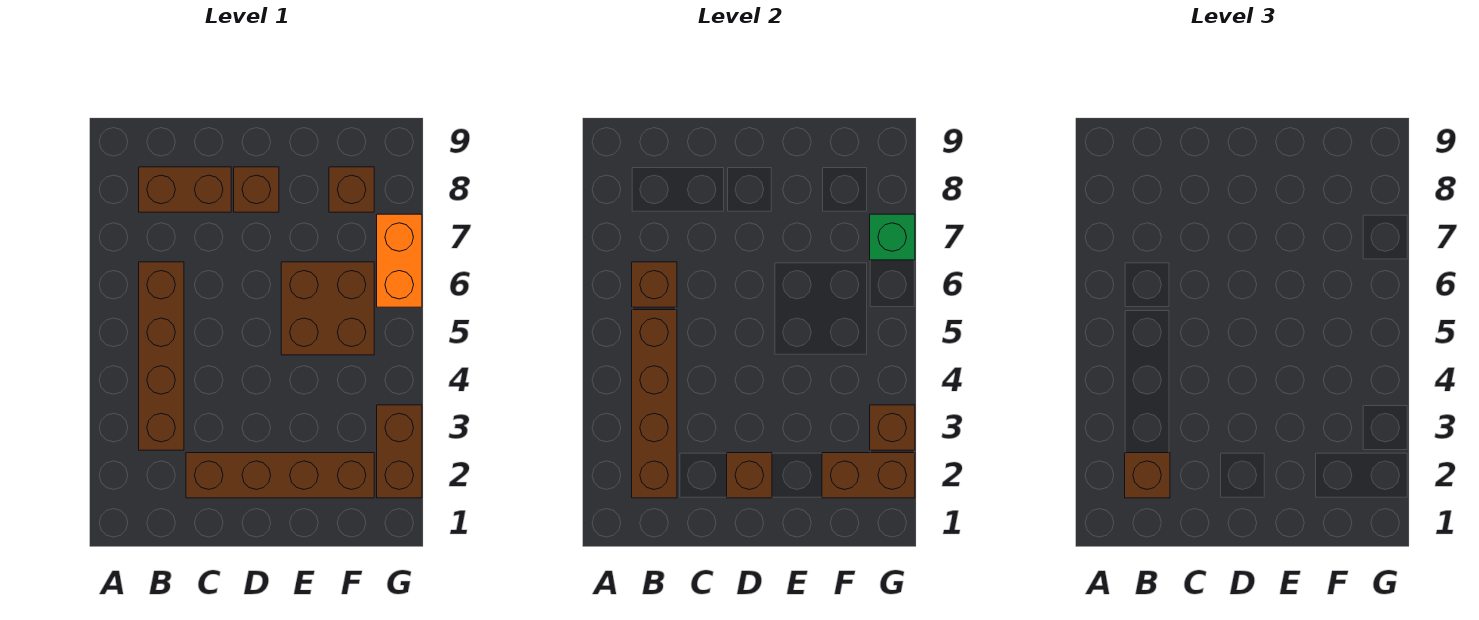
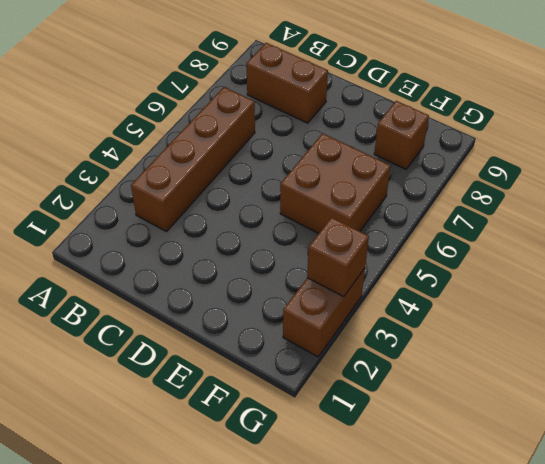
none -> brown 1x4 brick [186,453,374,498]
none -> brown 1x1 brick [234,167,279,212]
none -> orange 1x2 brick [377,214,422,307]

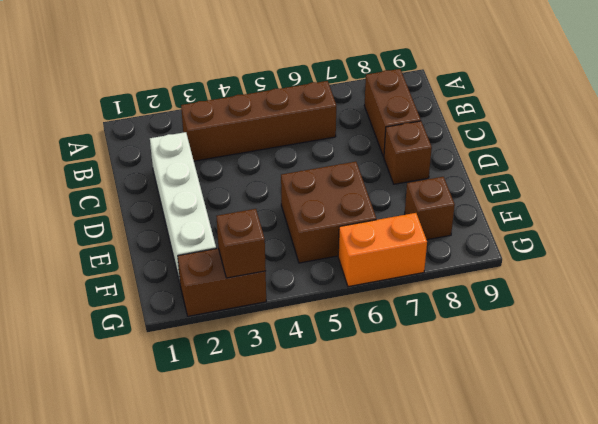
white 1x4 brick [150,132,216,282] -> brown 1x4 brick [186,453,374,498]
none -> brown 1x4 brick [632,310,677,498]
none -> brown 1x1 brick [632,262,677,307]
none -> brown 1x1 brick [727,453,772,498]

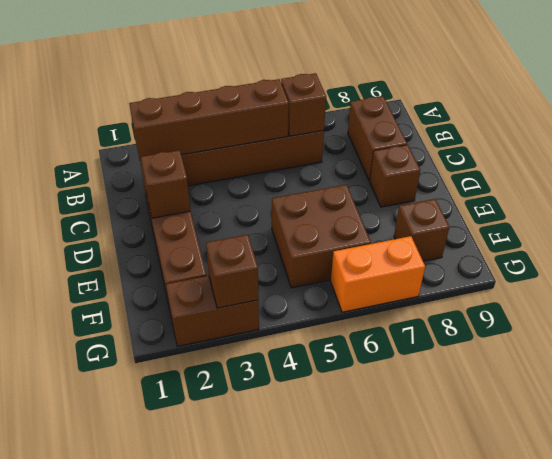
none -> brown 1x2 brick [822,453,915,498]
none -> green 1x1 brick [870,214,915,260]
none -> brown 1x1 brick [1125,453,1170,498]

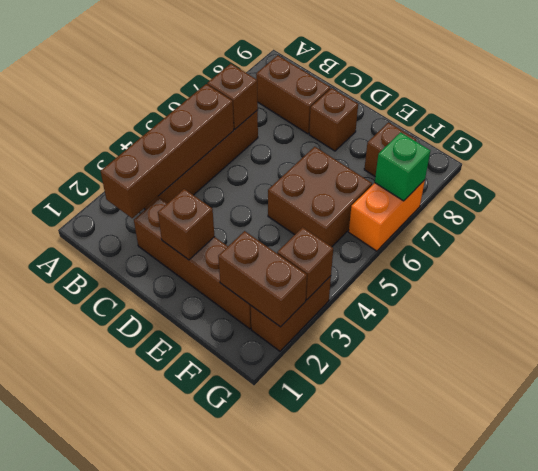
none -> brown 1x1 brick [1125,453,1170,498]

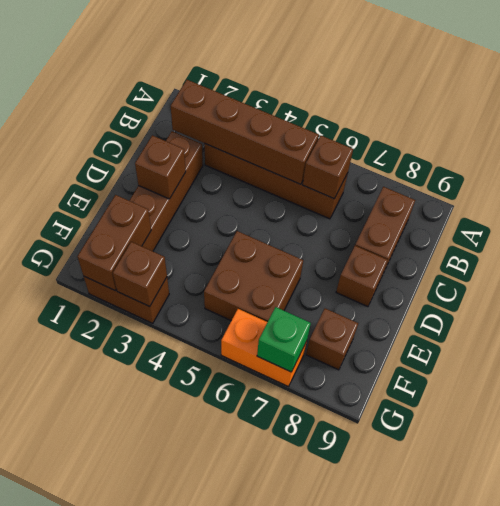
none -> brown 1x1 brick [1125,453,1170,498]

